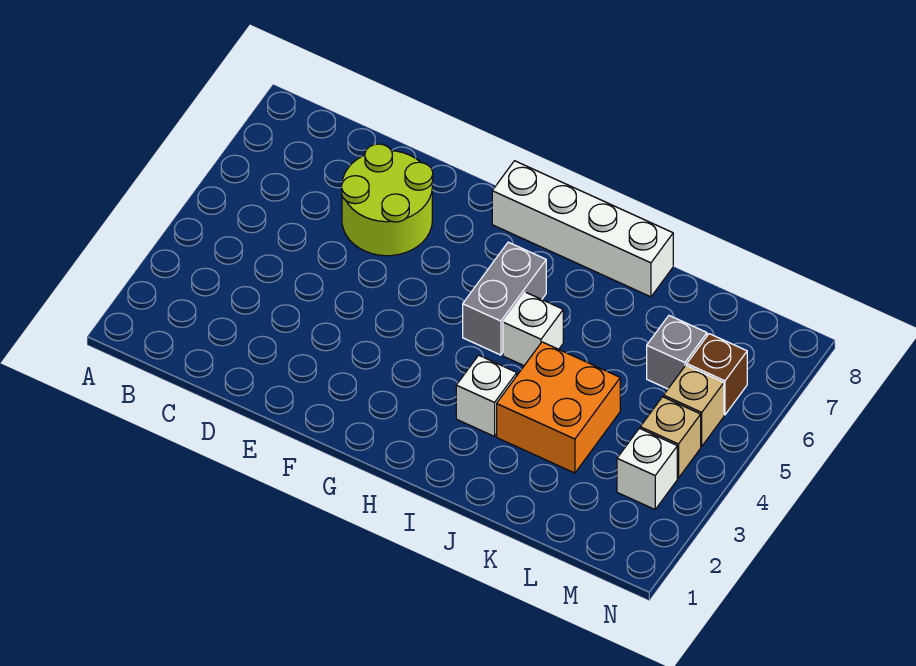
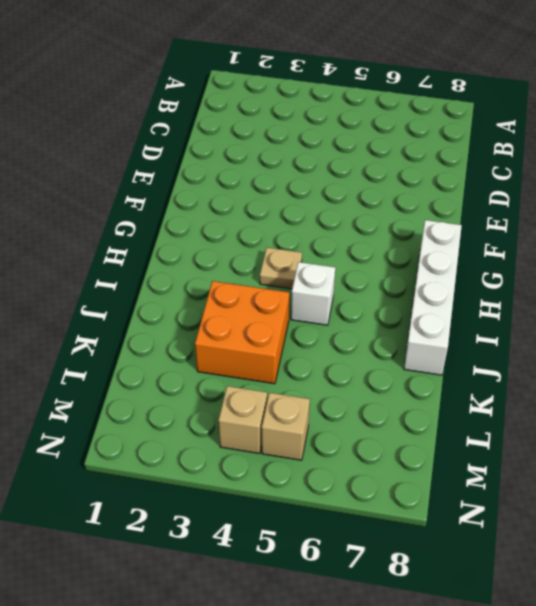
tan 1x1 plate [260,248,302,289] -> none
none -> lime 2x2 round brick [342,144,433,256]
none -> grey 1x2 brick [463,242,546,355]

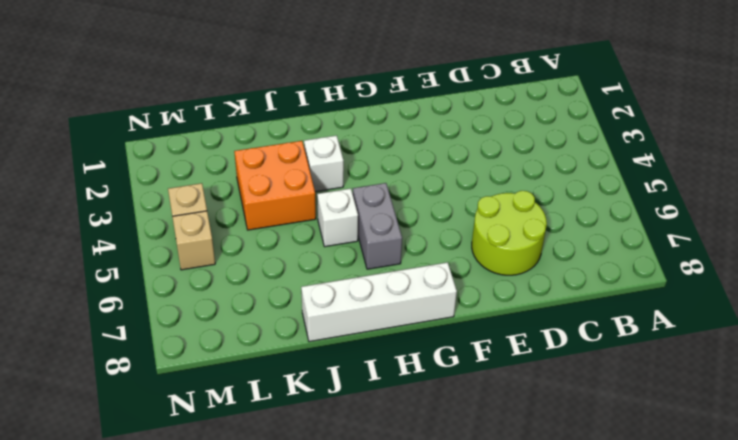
none -> grey 1x1 brick [647,316,707,389]
none -> white 1x1 brick [617,428,677,509]

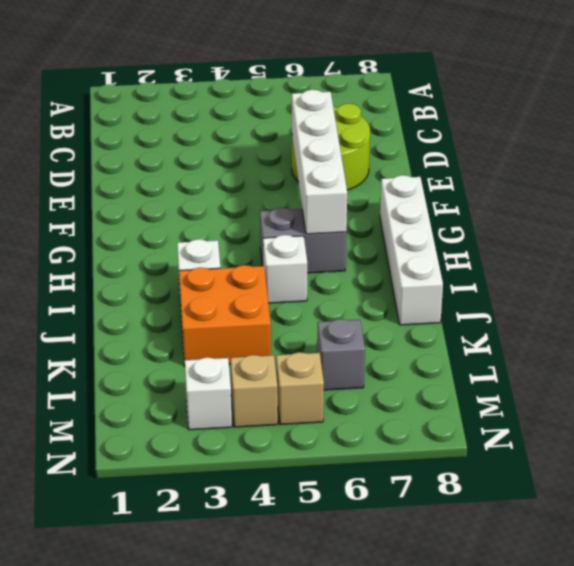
white 1x4 brick [292,90,347,234] -> none
none -> brown 1x1 brick [687,334,747,415]

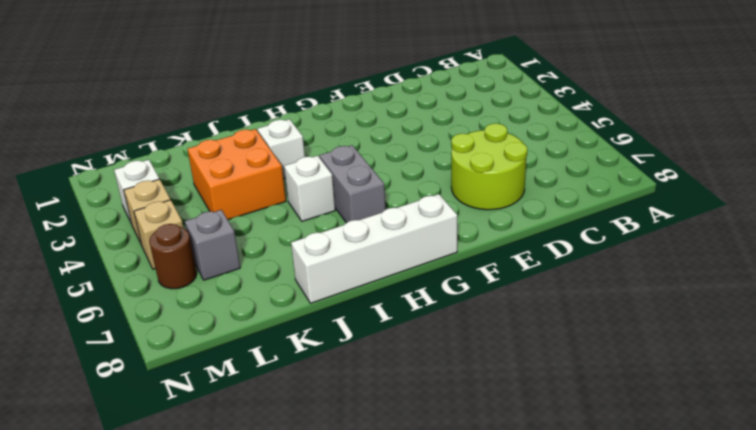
brown 1x1 round brick [149,224,197,289] -> brown 1x1 brick [687,334,747,415]

